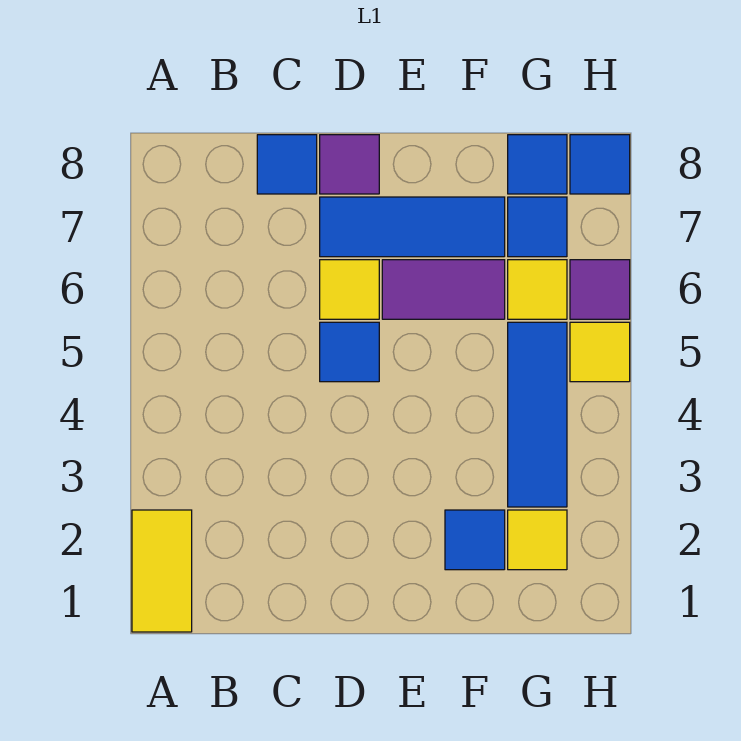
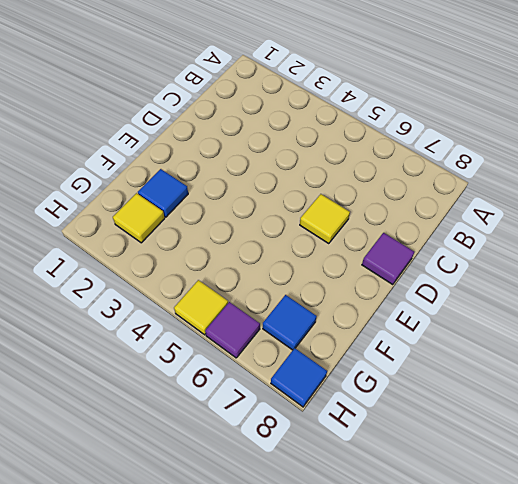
none -> yellow 1x2 tile [132,510,192,632]
none -> blue 1x1 tile [257,135,317,194]
none -> blue 1x1 tile [320,322,379,382]

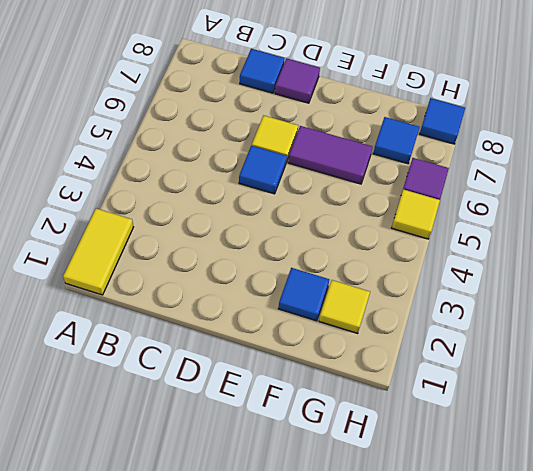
none -> blue 1x3 tile [320,197,505,257]
none -> blue 1x3 tile [508,322,567,507]
none -> yellow 1x1 tile [508,260,567,319]

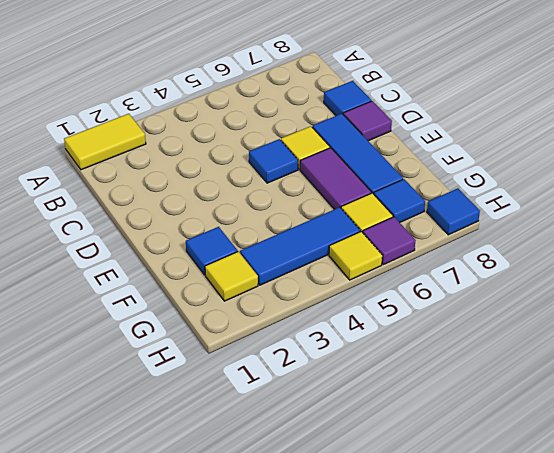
none -> blue 1x1 tile [508,135,567,194]

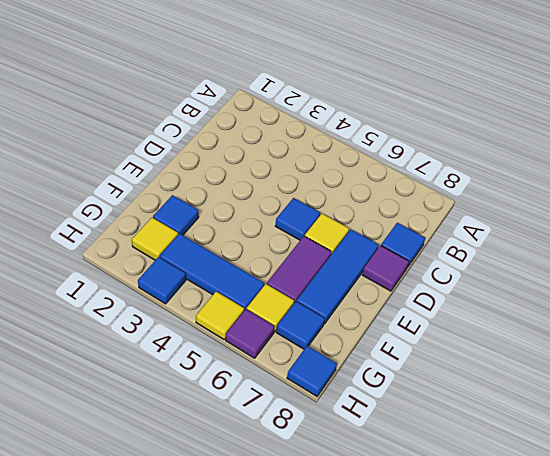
blue 1x1 tile [138,257,186,304] -> blue 1x1 tile moved to [508,135,567,194]
none -> yellow 1x2 tile [132,510,192,632]

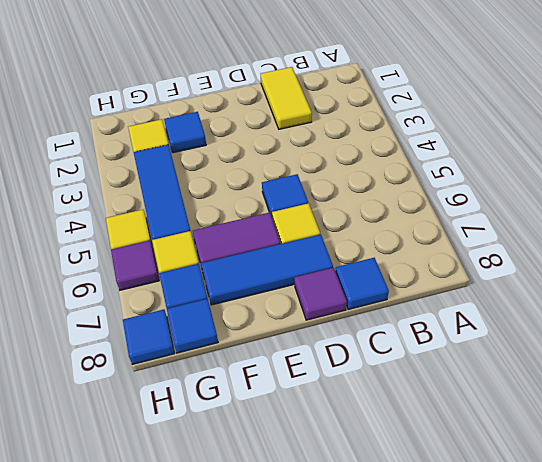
yellow 1x2 tile [260,67,312,129] -> yellow 1x2 tile moved to [132,510,192,632]

